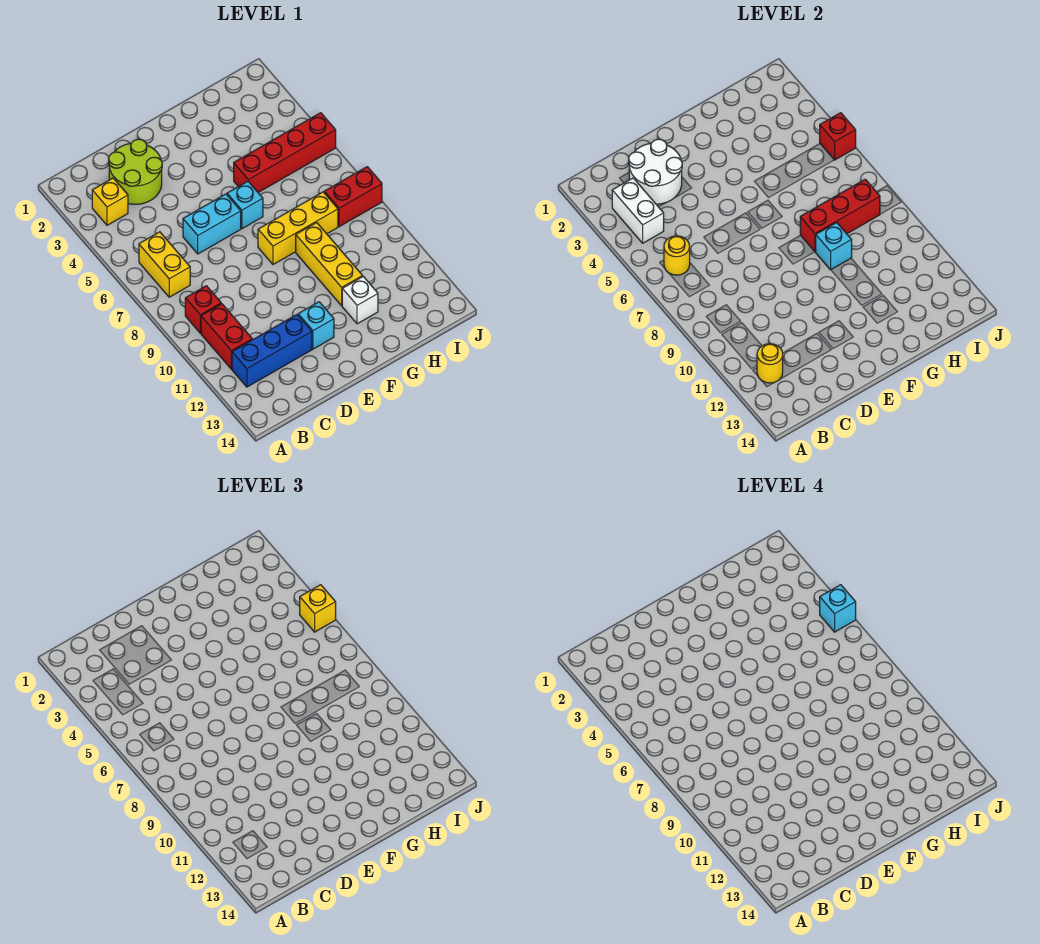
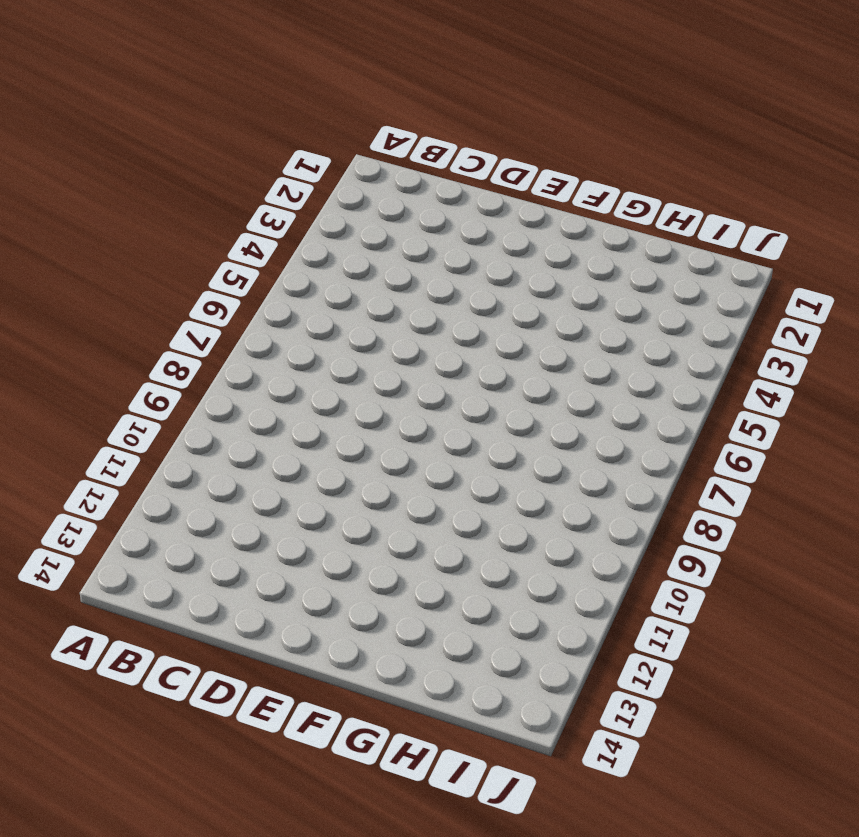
none -> yellow 1x1 brick [92,178,128,225]
none -> yellow 1x2 brick [139,232,190,297]
none -> red 1x1 brick [185,286,221,333]

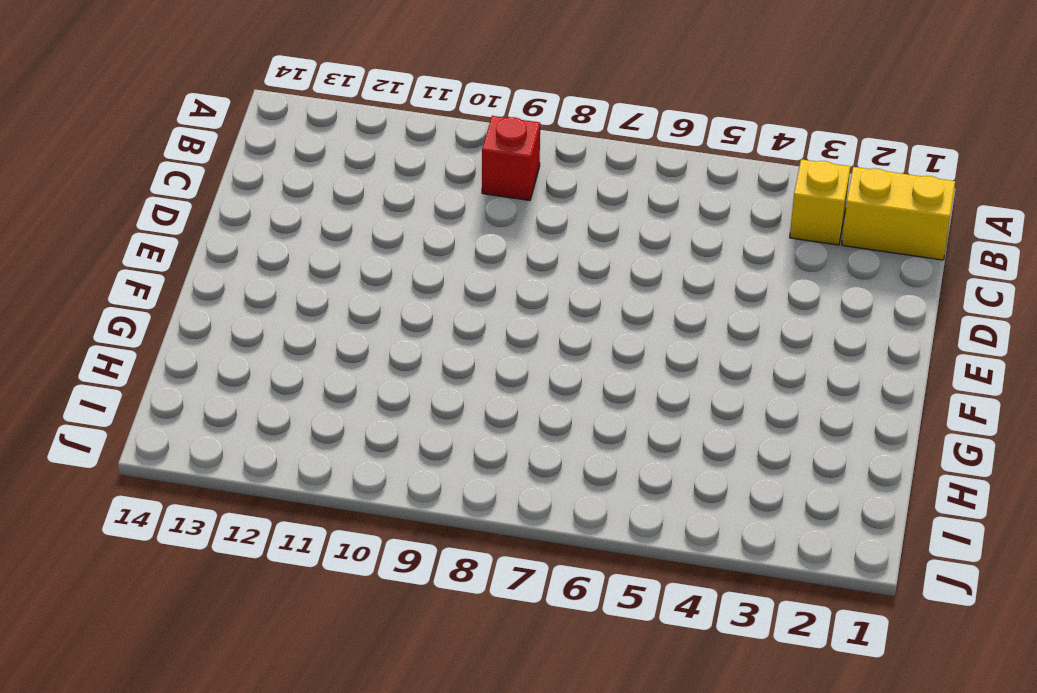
yellow 1x2 brick [842,167,955,260] -> yellow 1x2 brick moved to [139,232,190,297]
none -> red 1x2 brick [201,304,252,369]
none -> blue 1x3 brick [232,315,312,387]
none -> lime 2x2 round brick [109,139,162,204]

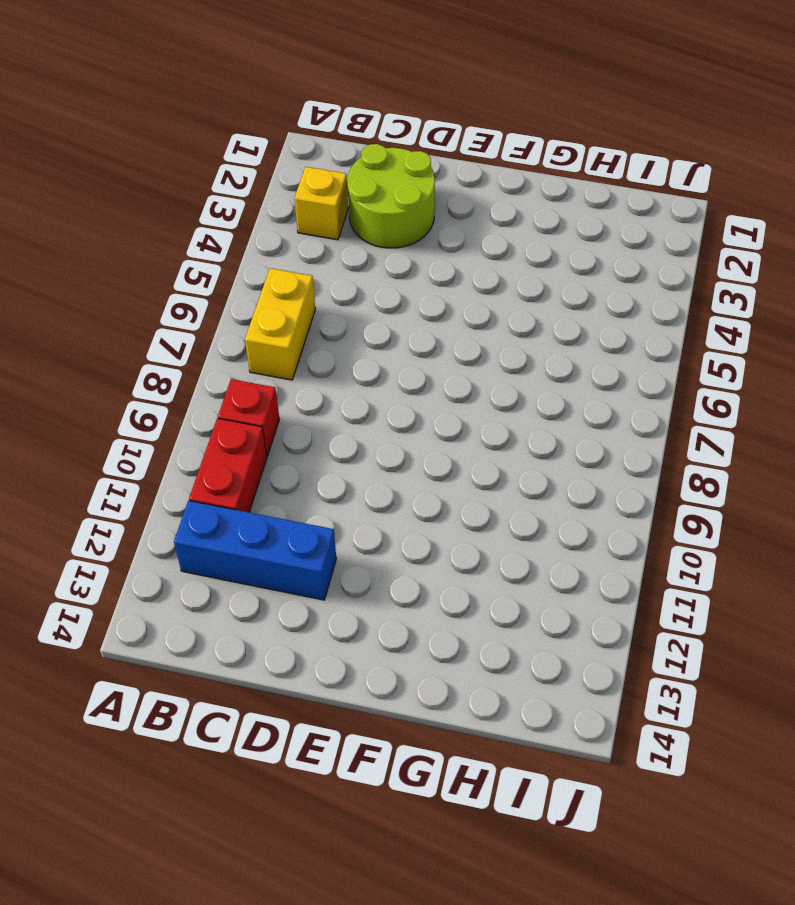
none -> cyan 1x2 brick [183,194,241,254]
none -> cyan 1x1 brick [298,302,334,349]
none -> cyan 1x1 brick [227,181,263,229]

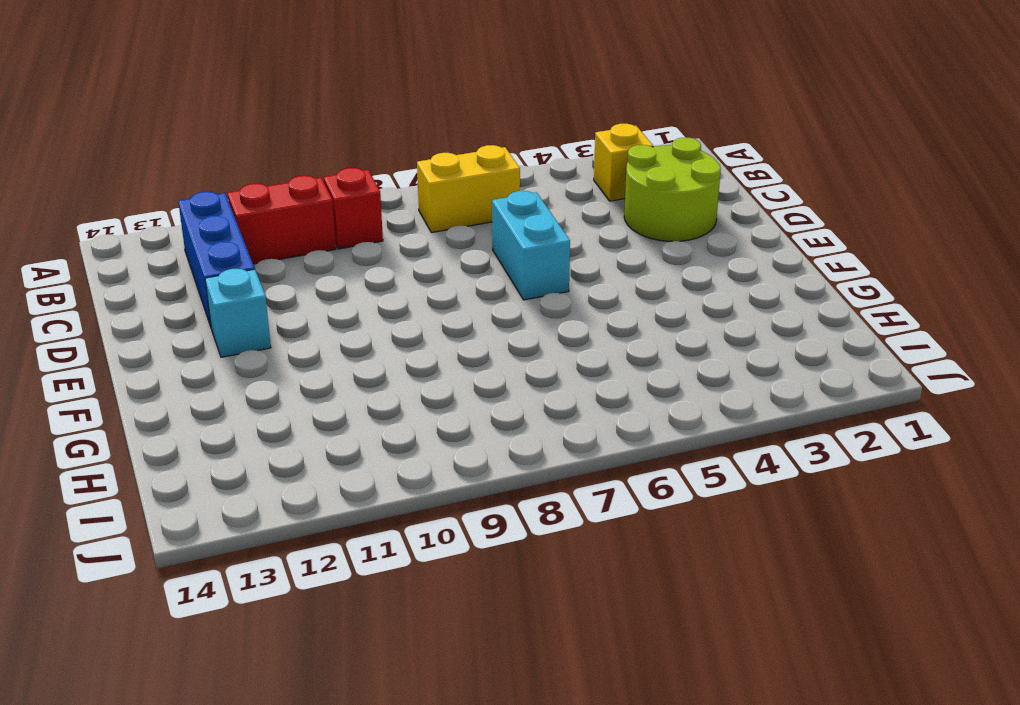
none -> cyan 1x1 brick [227,181,263,229]
none -> yellow 1x3 brick [258,192,338,264]
none -> red 1x4 brick [234,113,336,192]

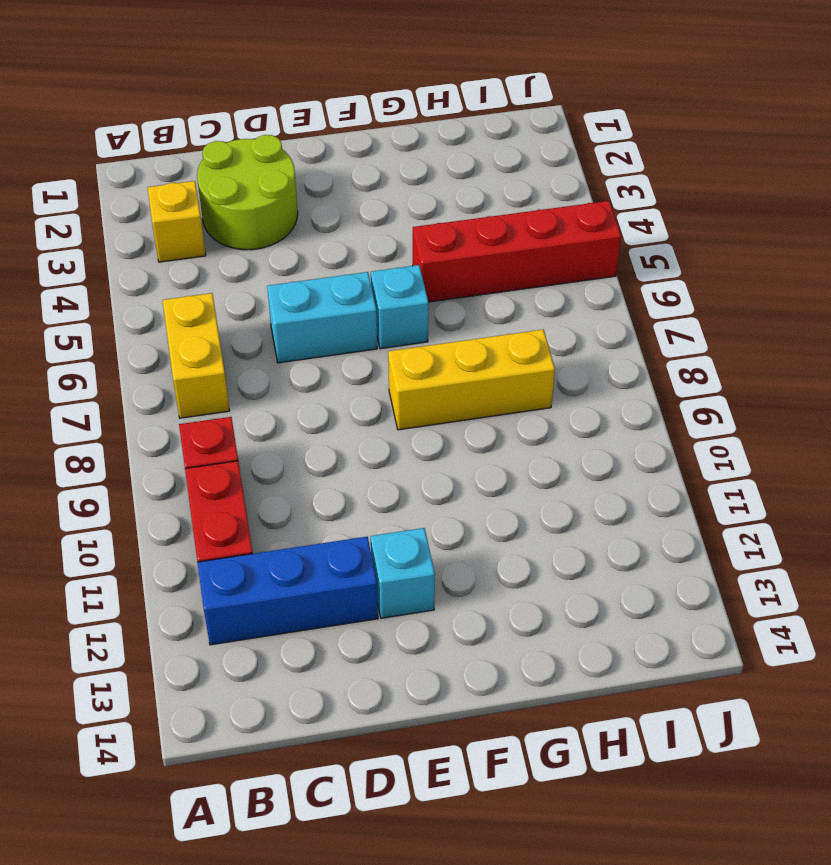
none -> yellow 1x3 brick [296,223,363,306]
none -> white 1x1 brick [342,277,378,324]
none -> red 1x2 brick [324,167,382,227]

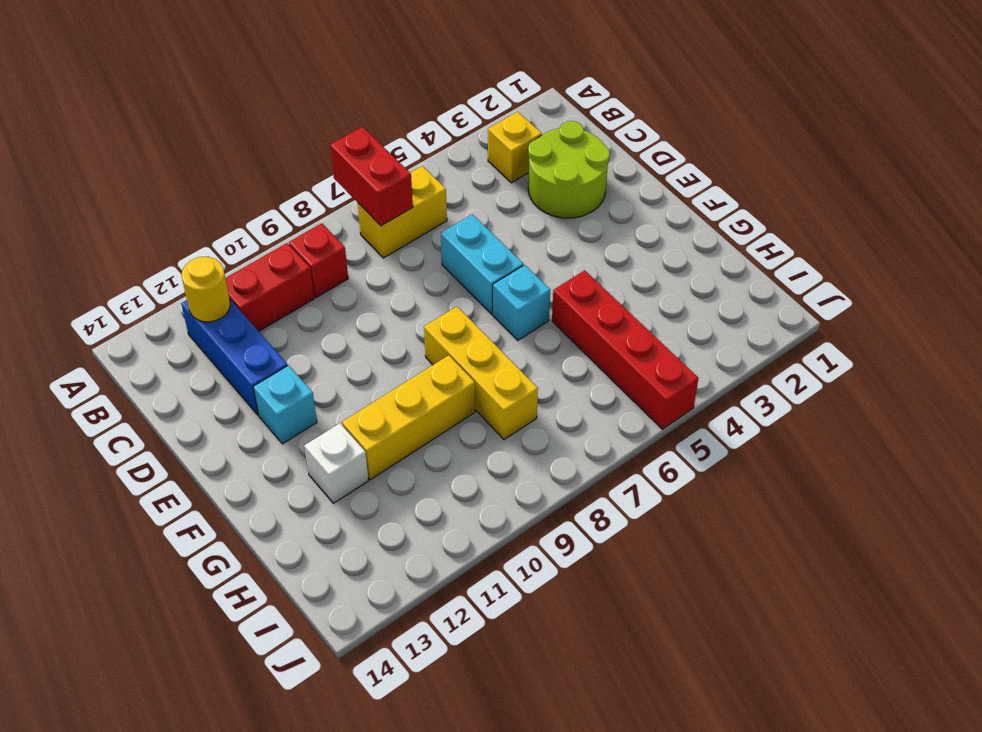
red 1x2 brick [330,127,413,226] -> red 1x2 brick moved to [324,167,382,227]
none -> white 1x2 brick [612,178,664,243]
none -> yellow 1x1 round brick [664,236,690,275]
none -> white 2x2 round brick [629,139,682,204]

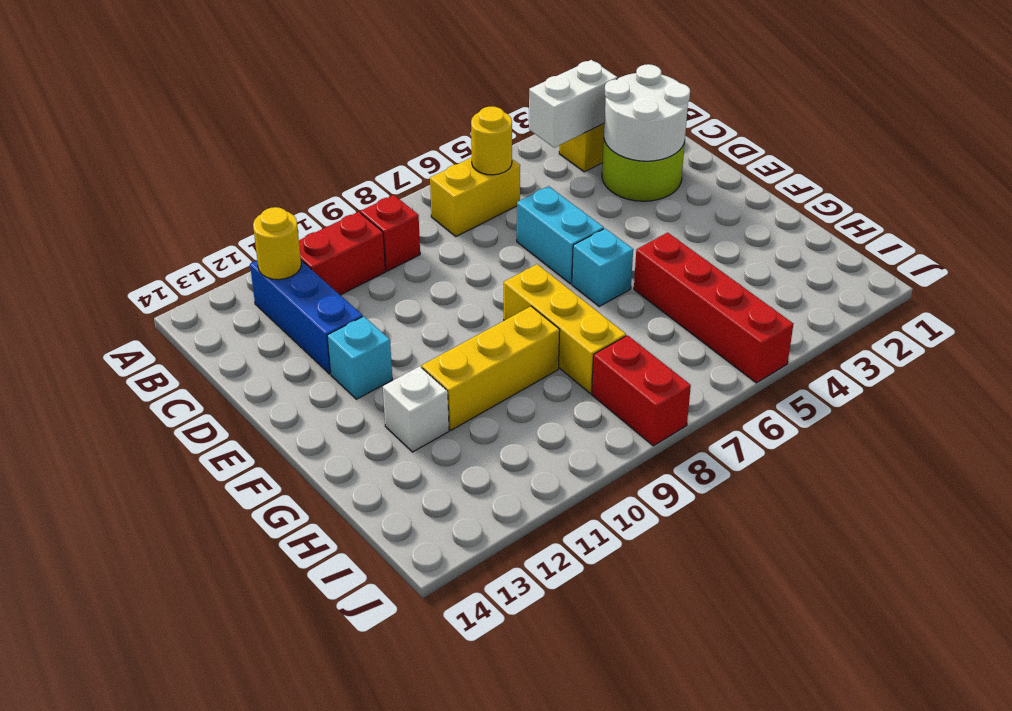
none -> red 1x3 brick [800,179,880,252]
none -> cyan 1x1 brick [816,223,852,270]
none -> red 1x1 brick [820,113,856,160]

